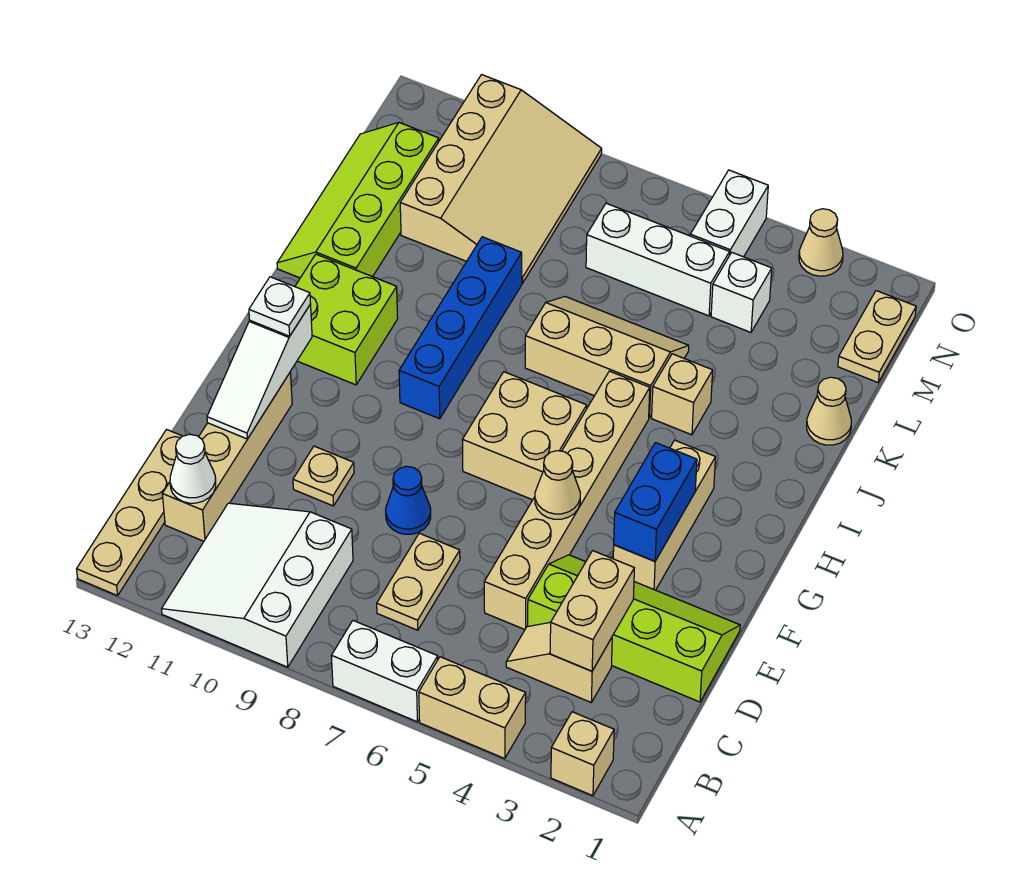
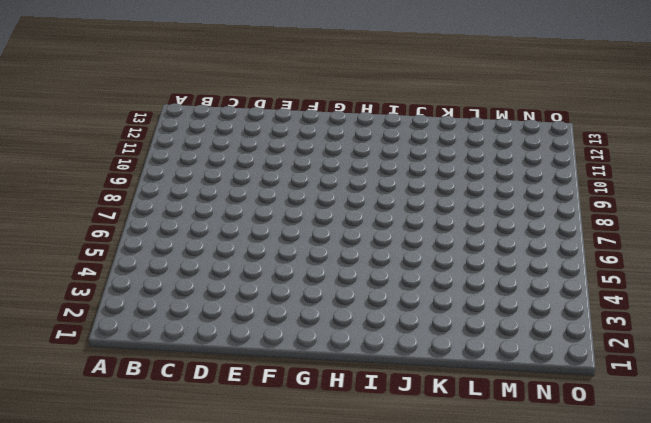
none -> tan 1x1 brick [551,712,614,796]
none -> tan 1x2 brick [419,657,526,759]
none -> white 1x2 brick [331,621,438,722]
none -> white 3x3 slope [162,503,353,667]

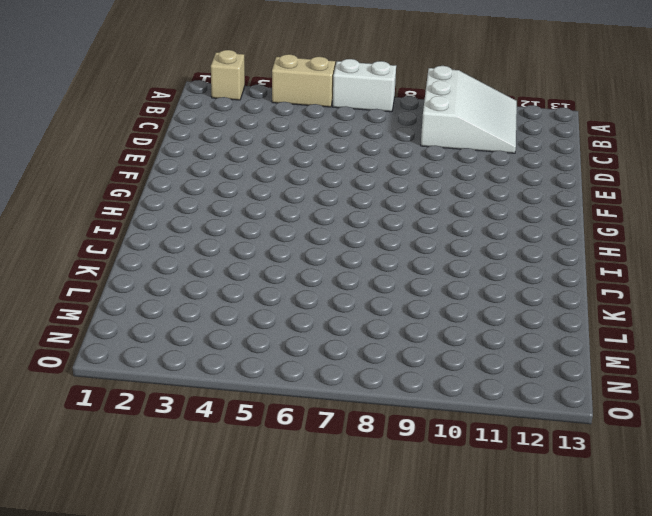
none -> tan 1x4 plate [77,430,182,596]
none -> tan 1x2 slope [506,622,612,702]
none -> tan 1x2 plate [377,533,460,630]
none -> tan 1x4 brick [162,372,292,541]

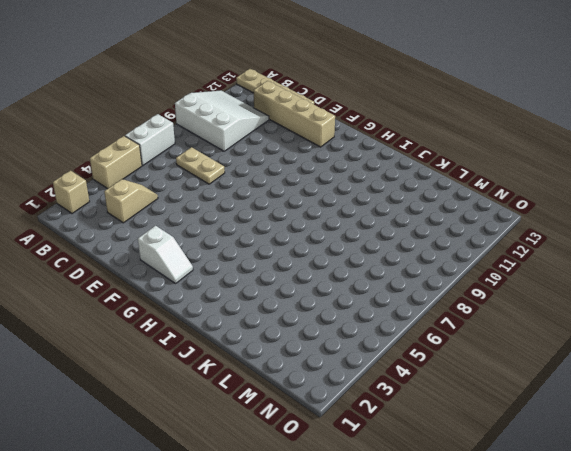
white 1x2 slope [138,226,193,283] -> none
none -> lime 2x4 slope [528,555,740,702]
none -> tan 1x6 brick [484,371,650,630]
none -> blue 1x1 cone [386,466,431,534]
none -> tan 1x1 plate [293,446,354,506]

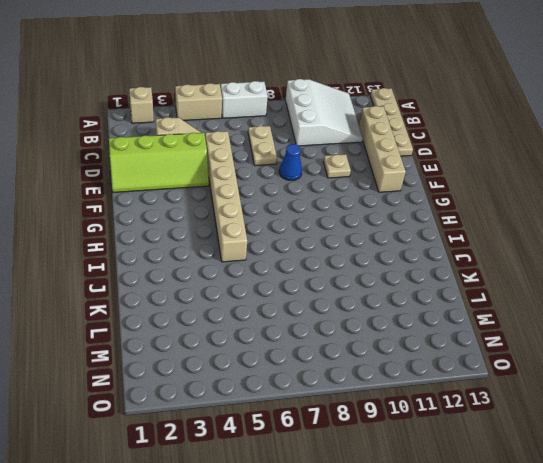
none -> tan 1x3 brick [613,440,716,590]
none -> tan 2x2 brick [462,372,587,500]
none -> blue 1x4 brick [399,237,522,419]
none -> lime 2x2 brick [295,254,398,385]

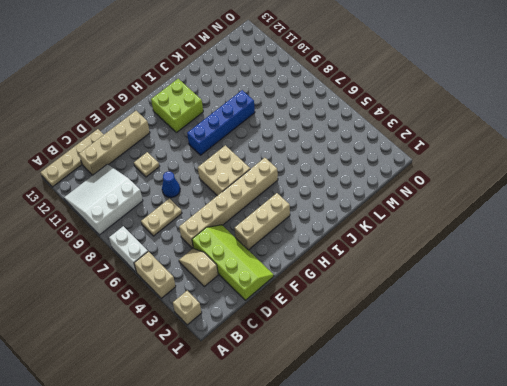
none -> tan 1x1 brick [652,354,713,435]
none -> tan 2x3 slope [525,297,689,418]
none -> lime 2x4 slope [277,123,439,278]
none -> tan 1x1 cone [807,377,851,445]

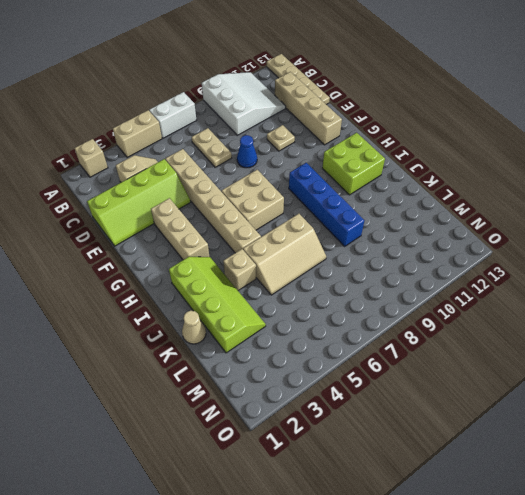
lime 2x4 slope [169,257,266,353] -> lime 2x4 slope moved to [277,123,439,278]
none -> tan 3x4 slope [400,75,602,283]
none -> tan 1x2 plate [838,291,916,382]
none -> white 1x1 brick [711,253,772,332]
none -> white 1x3 brick [586,203,729,316]

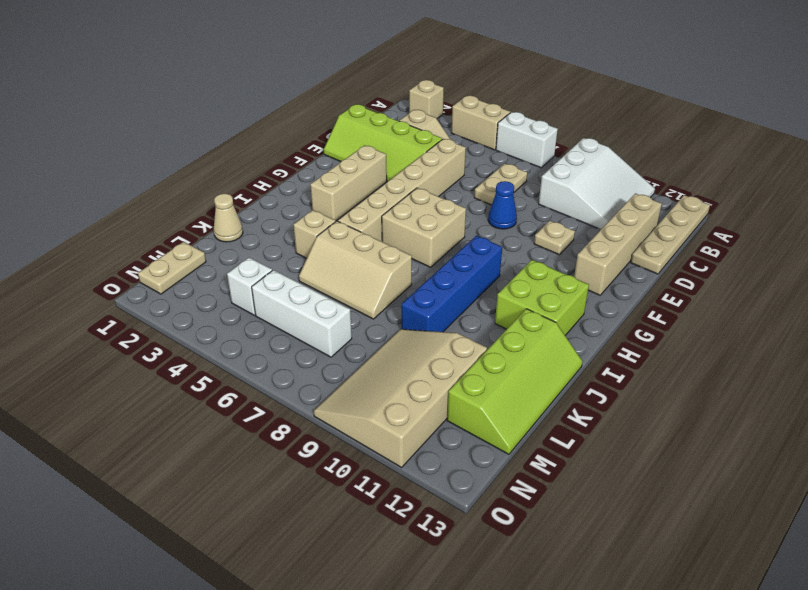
none -> white 1x2 brick [690,170,768,257]
none -> tan 1x1 cone [799,209,843,276]
none -> tan 1x2 brick [550,551,634,671]
none -> white 1x1 cone [170,434,216,503]

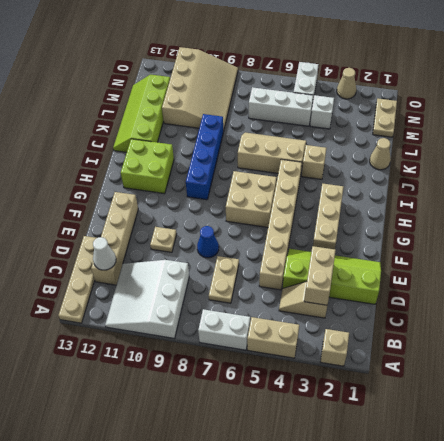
none -> white 1x3 slope [207,304,312,439]
none -> blue 1x2 brick [614,443,697,561]
none -> tan 1x1 cone [535,451,580,519]
none -> white 1x1 plate [249,277,311,336]

